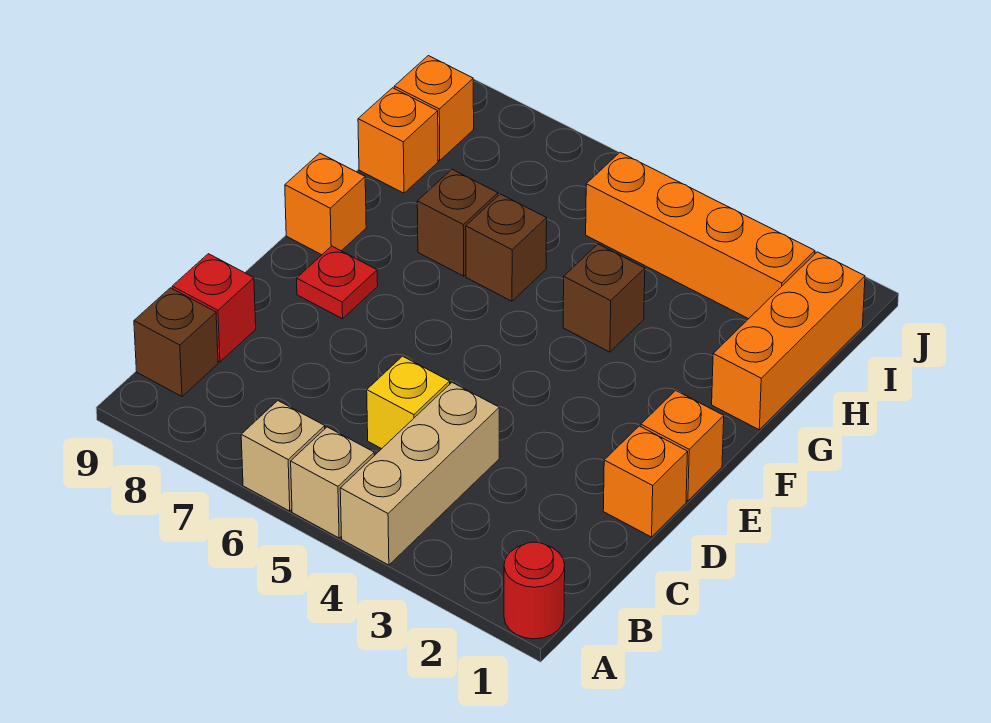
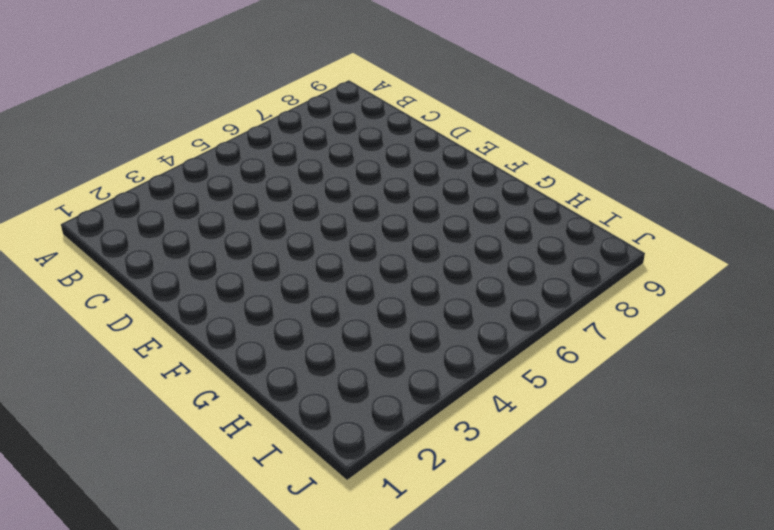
none -> red 1x1 round brick [504,542,565,639]
none -> tan 1x3 brick [340,383,499,565]
none -> tan 1x1 brick [291,427,374,538]

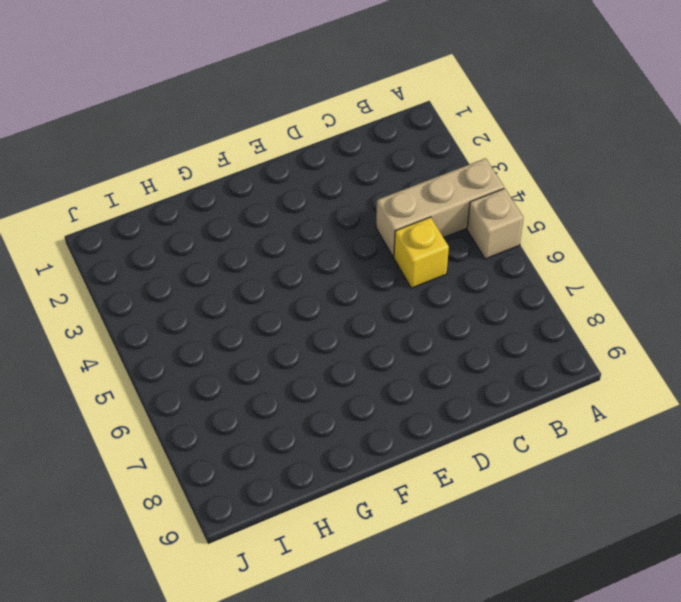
none -> red 1x1 round brick [504,542,565,639]
none -> tan 1x1 brick [241,401,325,511]
none -> brown 1x1 brick [134,288,218,396]

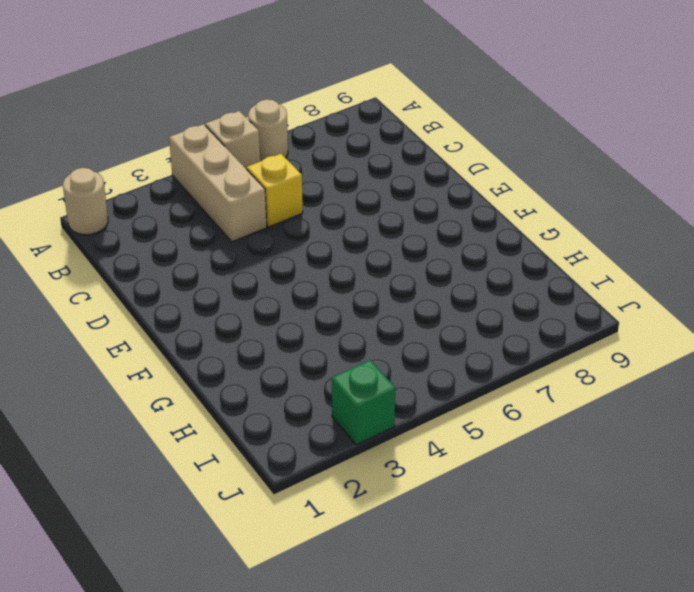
tan 1x1 round brick [63,168,108,235] -> red 1x1 round brick [504,542,565,639]
tan 1x1 round brick [248,99,288,161] -> tan 1x1 brick [241,401,325,511]
green 1x1 brick [332,360,395,445] -> none
none -> brown 1x1 brick [134,288,218,396]
none -> red 1x1 brick [172,254,256,362]
none -> orange 1x1 brick [603,426,688,537]

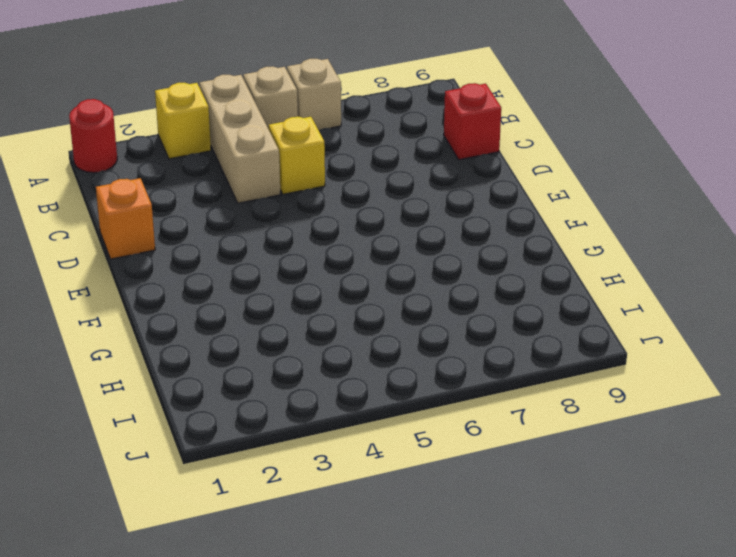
yellow 1x1 brick [155,83,211,159] -> none
none -> brown 1x1 brick [134,288,218,396]
none -> orange 1x1 brick [641,391,724,501]
none -> red 1x1 plate [297,246,378,319]

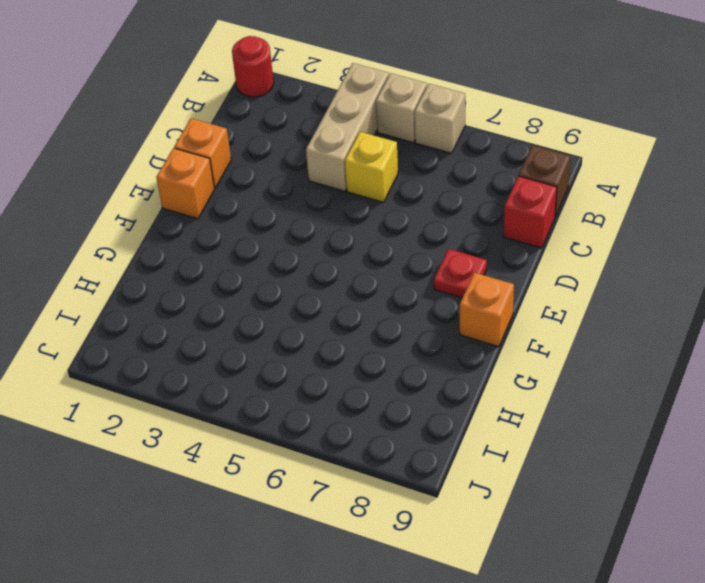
none -> orange 1x3 brick [712,252,865,430]
none -> brown 1x1 brick [563,244,645,352]
none -> brown 1x1 brick [466,194,547,301]

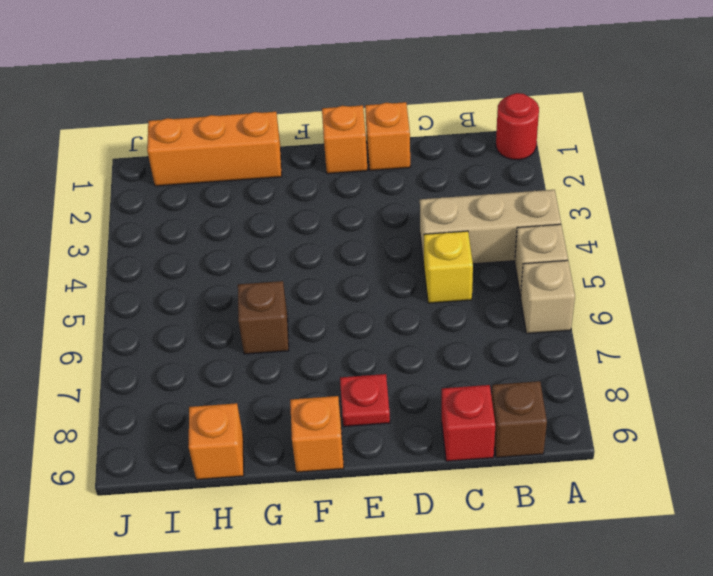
none -> brown 1x1 brick [563,244,645,352]
none -> brown 1x1 brick [417,169,498,276]
none -> orange 1x4 brick [586,152,815,319]

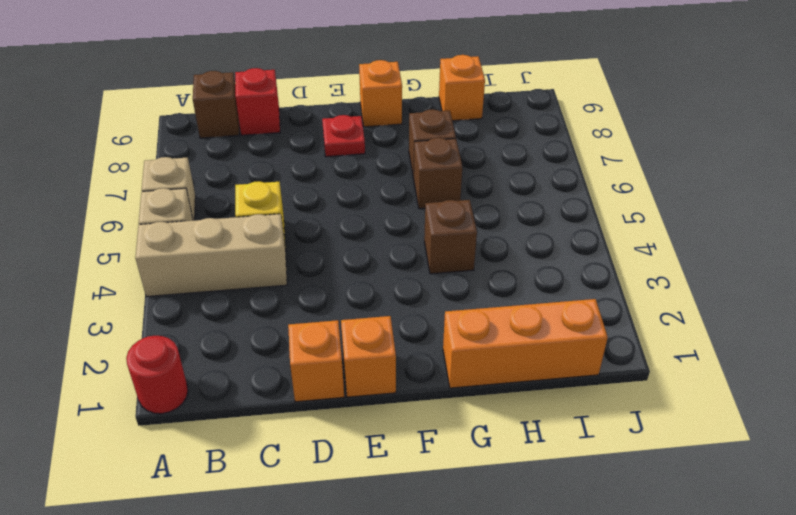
none -> orange 1x4 brick [586,152,815,319]
none -> orange 1x1 brick [394,56,474,160]

